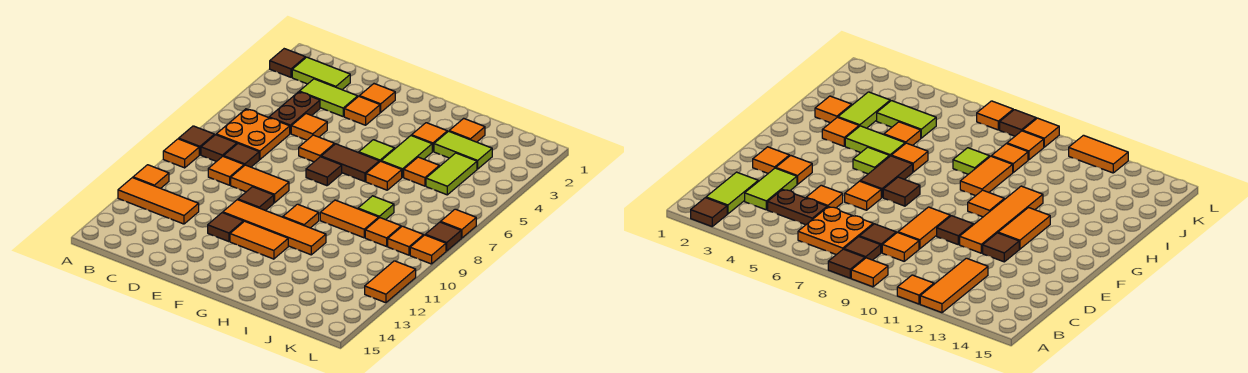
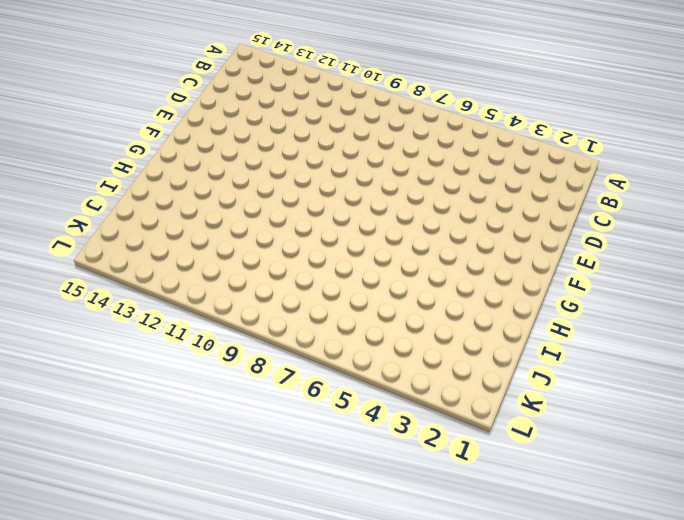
none -> brown 1x1 tile [270,49,306,77]
none -> brown 1x1 tile [179,126,214,155]
none -> orange 1x1 tile [163,139,199,168]
none -> orange 1x1 tile [133,165,169,188]

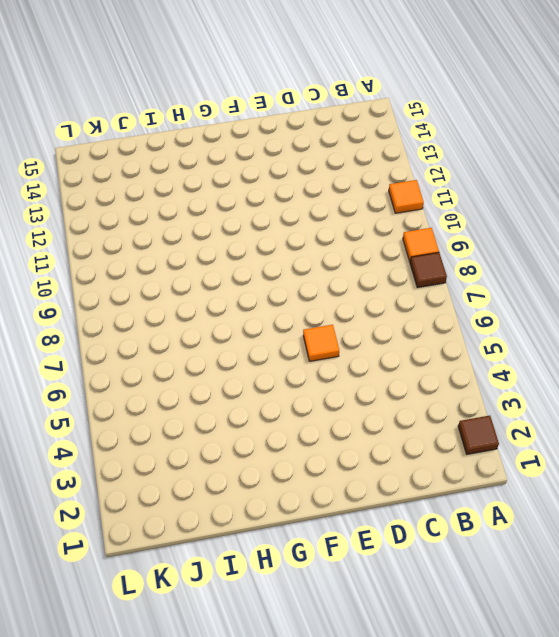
none -> orange 1x3 tile [118,178,199,224]
none -> lime 1x2 tile [292,57,350,90]
none -> orange 2x2 plate [216,109,290,159]
none -> brown 1x1 tile [201,135,237,162]

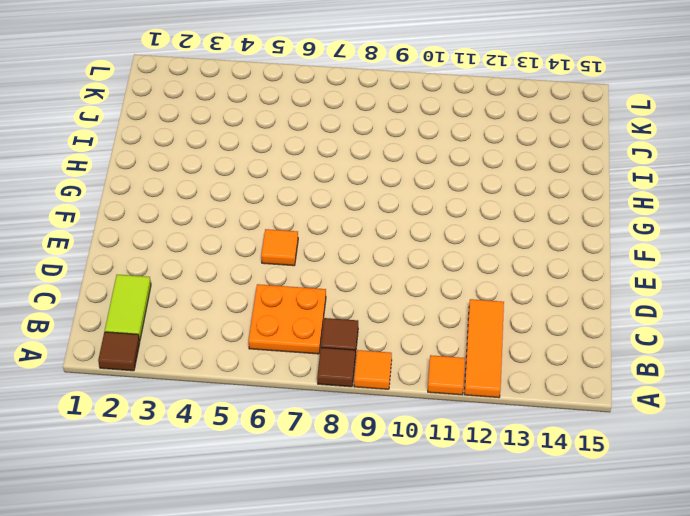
none -> lime 1x2 tile [299,79,358,116]
none -> brown 1x2 plate [269,92,320,133]
none -> brown 1x1 tile [223,144,259,167]
none -> orange 1x1 tile [208,156,244,185]

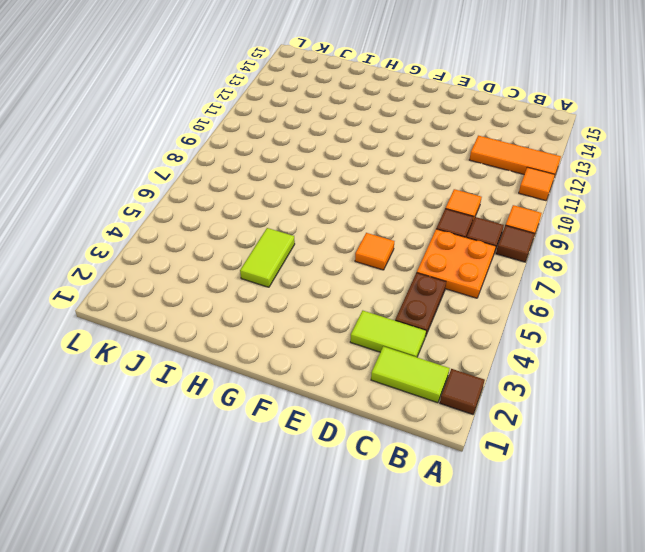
none -> orange 1x1 tile [291,114,327,140]
none -> orange 1x2 tile [231,165,289,203]
none -> orange 1x1 tile [359,84,395,112]
none -> orange 1x1 tile [344,96,380,125]

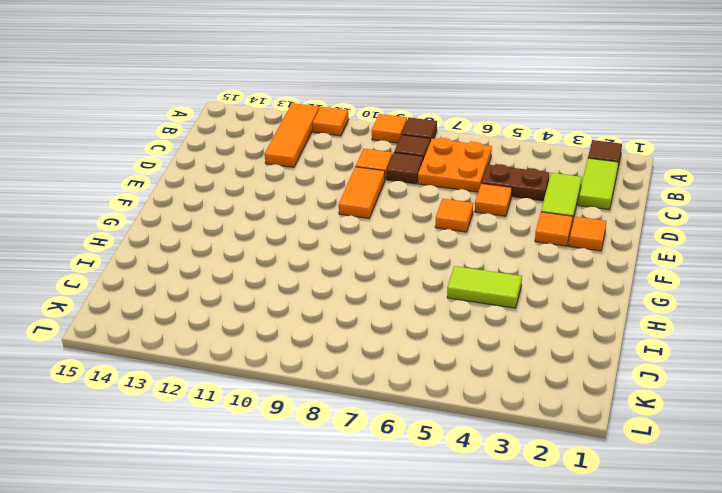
none -> brown 1x1 tile [238,187,274,211]
none -> orange 1x4 tile [223,200,326,255]
none -> brown 1x1 tile [208,213,243,242]
none -> brown 1x2 tile [321,144,379,182]

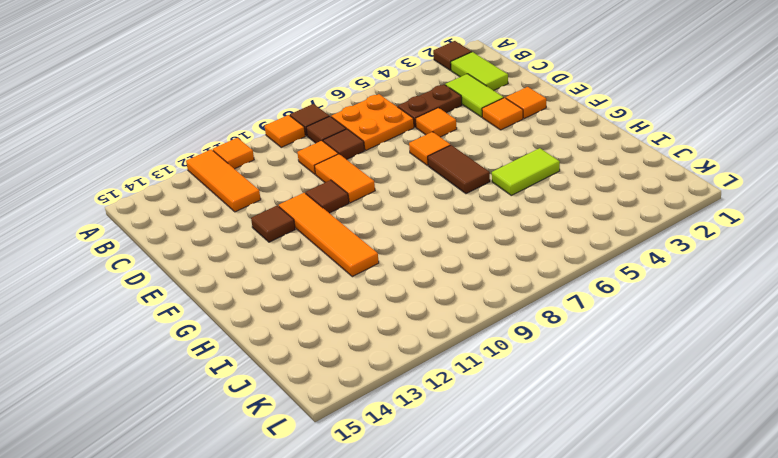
none -> brown 1x1 tile [306,157,342,186]
none -> orange 1x2 tile [230,221,288,259]
none -> lime 1x1 tile [359,140,395,162]
none -> orange 1x1 tile [283,204,319,228]

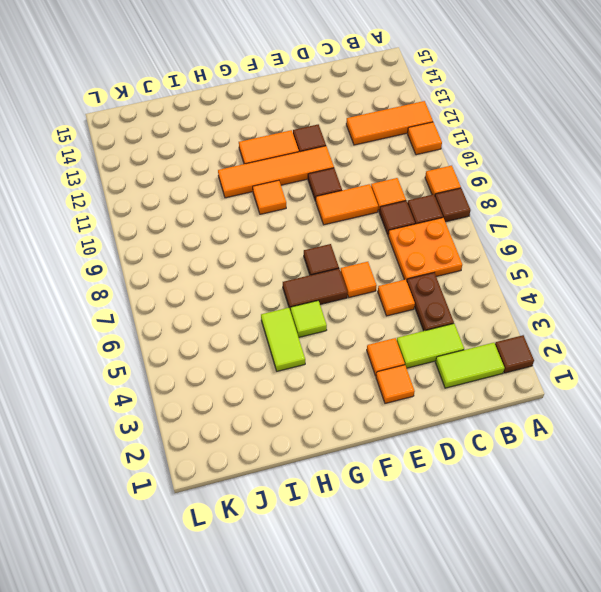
none -> orange 1x1 tile [412,123,447,152]
none -> orange 1x1 tile [366,161,402,190]
none -> orange 1x2 tile [320,200,379,238]
none -> orange 1x1 tile [449,118,485,142]

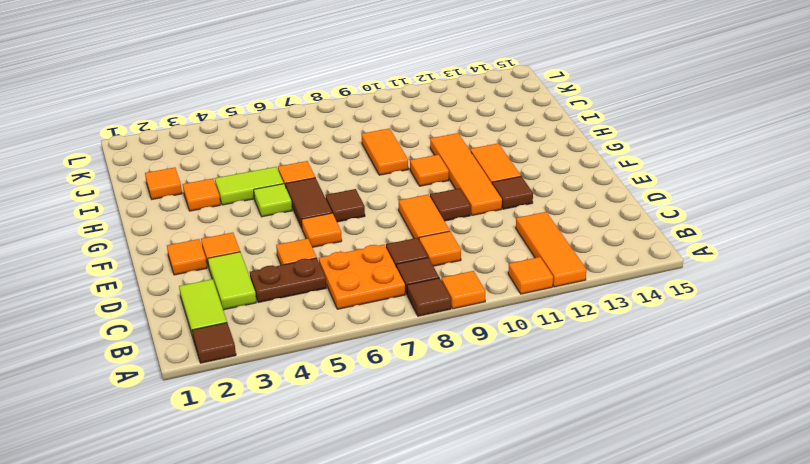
none -> lime 1x2 tile [434,131,492,169]
none -> orange 1x1 tile [404,157,439,186]
none -> lime 1x1 tile [358,196,394,220]
none -> lime 1x2 tile [426,153,477,195]

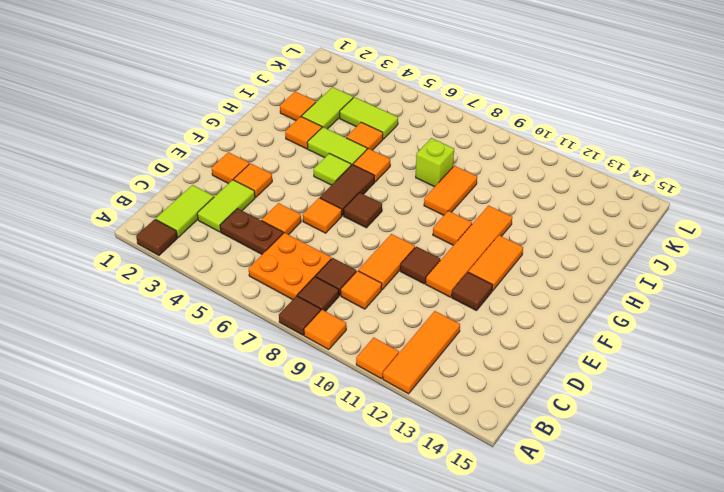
lime 1x1 brick [416,138,454,187] -> lime 1x1 tile [358,196,394,220]
none -> orange 1x1 tile [365,218,401,246]
none -> orange 1x1 tile [388,226,424,255]
none -> orange 1x1 tile [441,209,476,238]
none -> brown 1x1 tile [425,222,461,251]

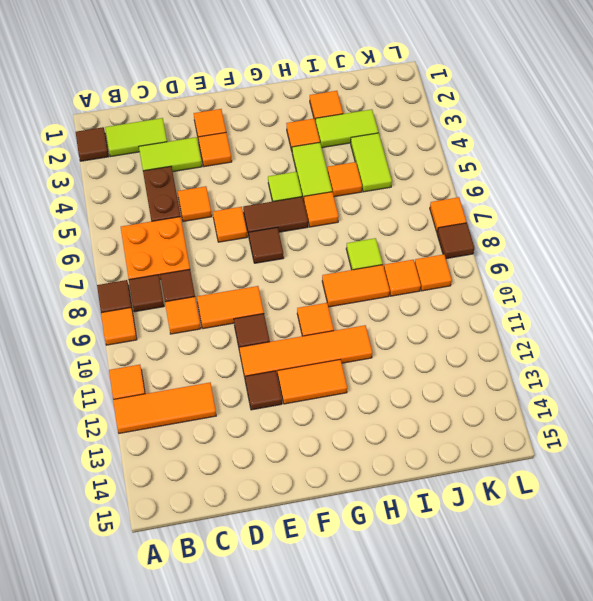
none -> orange 1x1 tile [410,235,446,264]
none -> orange 1x2 tile [365,261,416,303]

